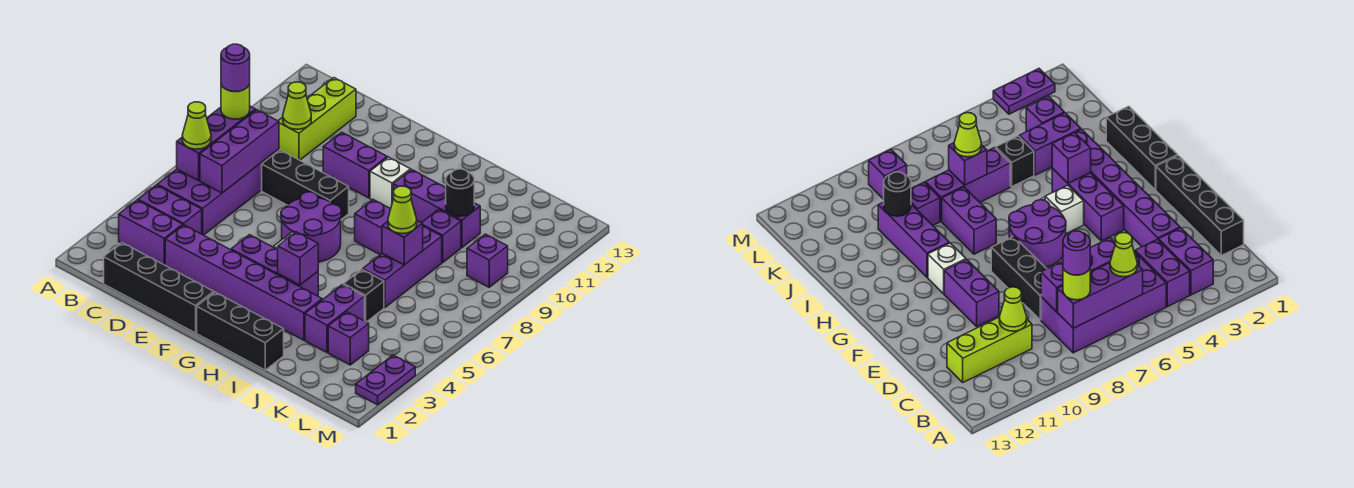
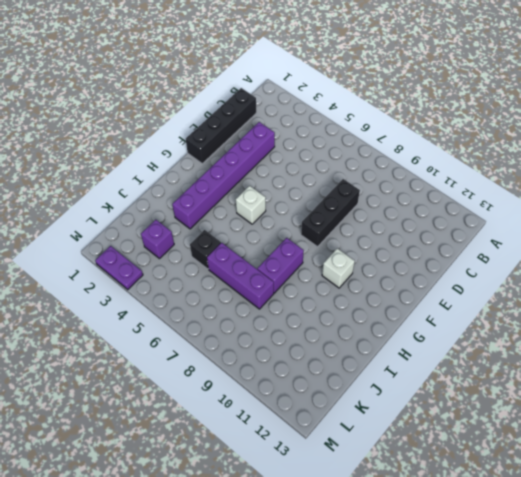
none -> purple 1x2 brick [119,200,183,265]
none -> purple 1x2 brick [138,185,202,234]
none -> purple 2x4 brick [157,149,279,235]
none -> lime 1x3 brick [278,78,356,160]

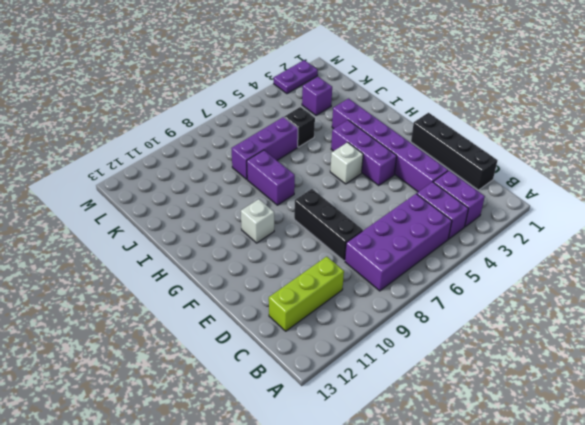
none -> purple 1x2 brick [323,132,387,198]
none -> purple 2x2 round brick [281,192,341,262]
none -> black 1x3 brick [197,292,284,370]
none -> purple 1x3 brick [393,170,480,248]

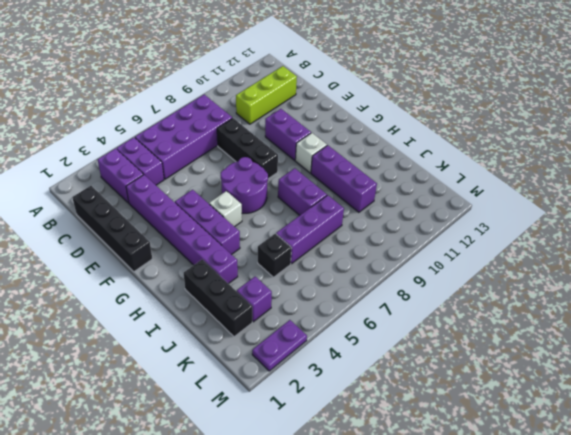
black 1x3 brick [184,259,252,337] -> black 1x3 brick moved to [197,292,284,370]
none -> purple 1x2 brick [305,284,365,352]
none -> purple 1x1 brick [422,210,461,263]
none -> purple 1x1 brick [467,234,508,287]
none -> purple 1x3 brick [177,106,256,180]

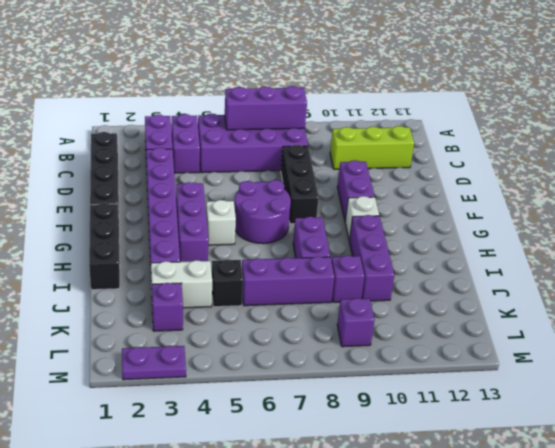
white 1x2 brick [151,260,212,308] -> purple 1x2 brick [305,284,365,352]
none -> purple 1x3 brick [200,110,279,193]
none -> lime 1x1 cone [283,82,311,129]
none -> purple 1x1 brick [278,232,318,285]
none -> purple 1x1 brick [382,221,423,265]

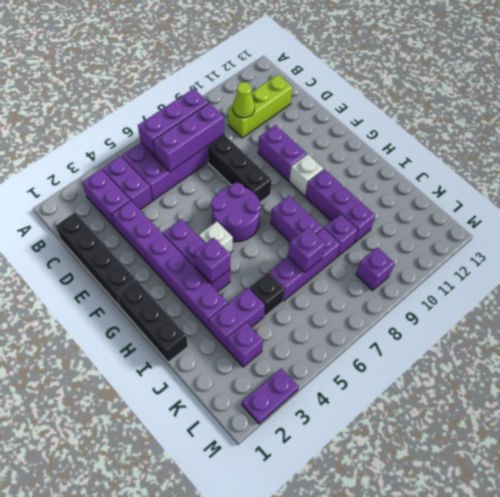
none -> black 1x1 round brick [446,169,474,216]
none -> lime 1x1 cone [182,102,211,149]
none -> lime 1x1 round brick [221,84,250,119]
none -> lime 1x1 cone [388,186,417,234]

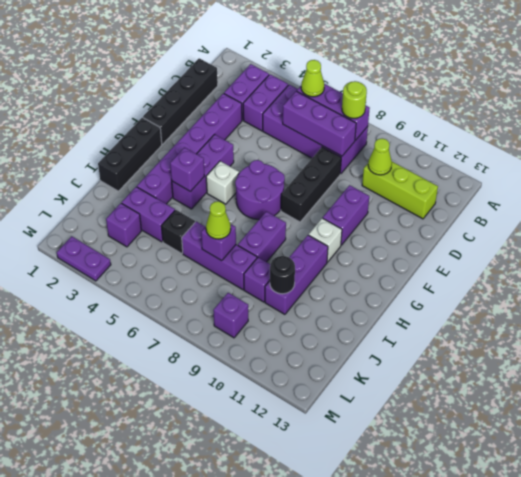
none -> purple 1x1 round brick [221,44,250,92]

